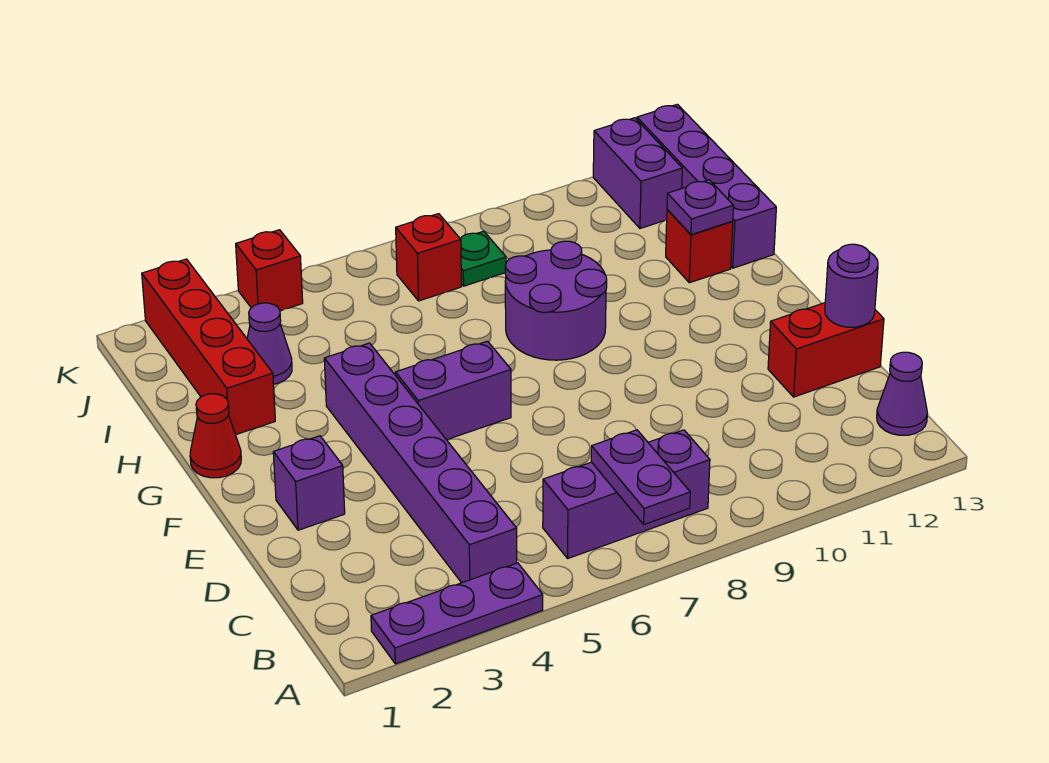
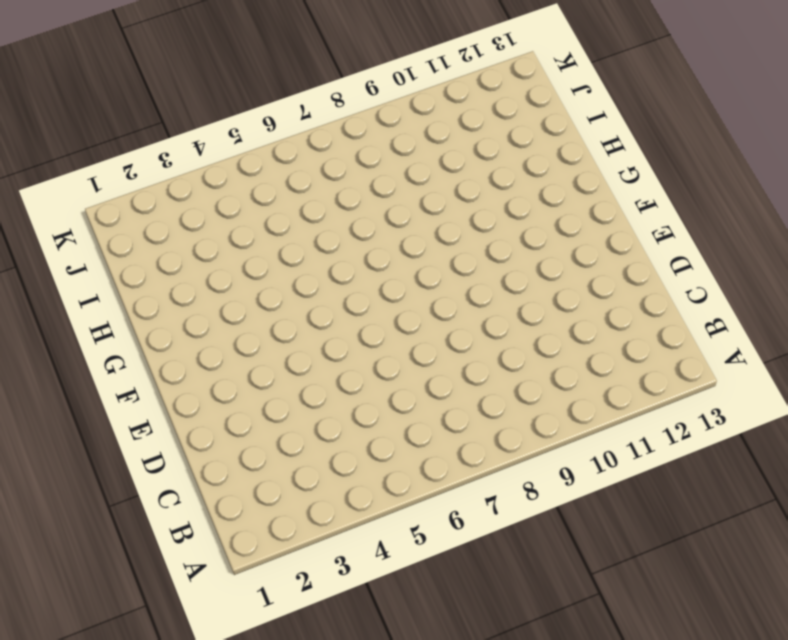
none -> purple 1x3 plate [371,563,543,664]
none -> purple 1x6 brick [324,343,517,583]
none -> purple 1x3 brick [543,430,710,558]

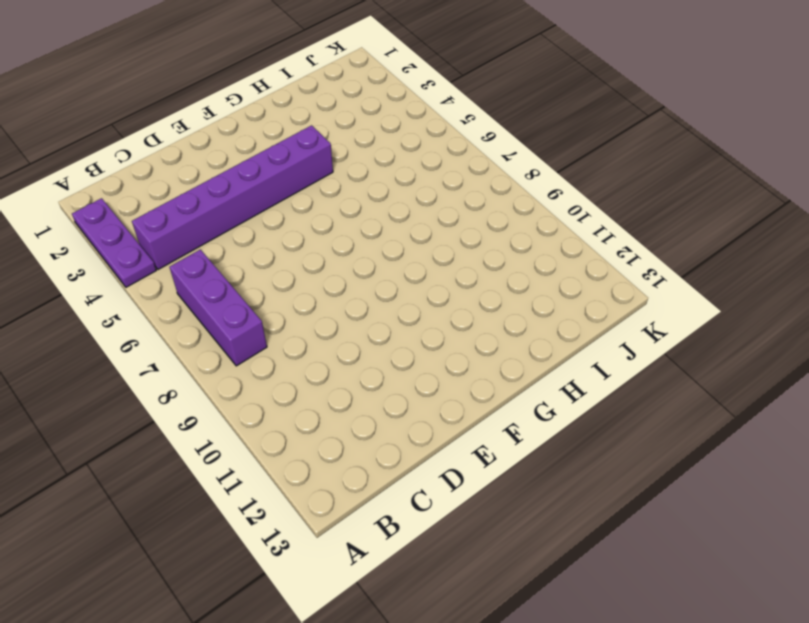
none -> purple 1x1 cone [877,352,928,435]
none -> red 1x2 brick [768,303,884,397]
none -> purple 1x1 brick [273,436,345,530]

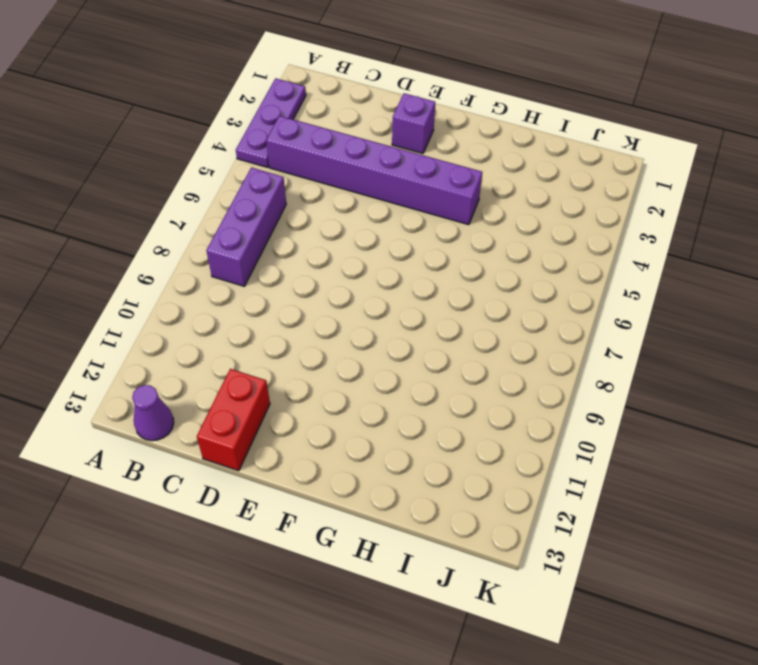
none -> purple 1x2 brick [395,341,511,440]
none -> red 1x1 cone [190,394,241,478]
none -> purple 2x2 round brick [505,241,607,360]

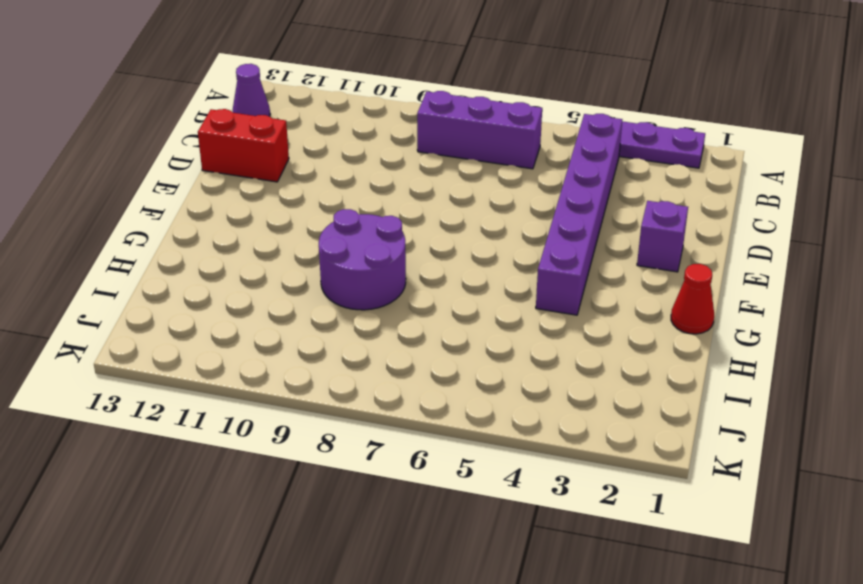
none -> purple 1x2 brick [395,341,511,440]
none -> red 1x4 brick [142,259,275,435]
none -> red 1x1 brick [666,210,733,283]

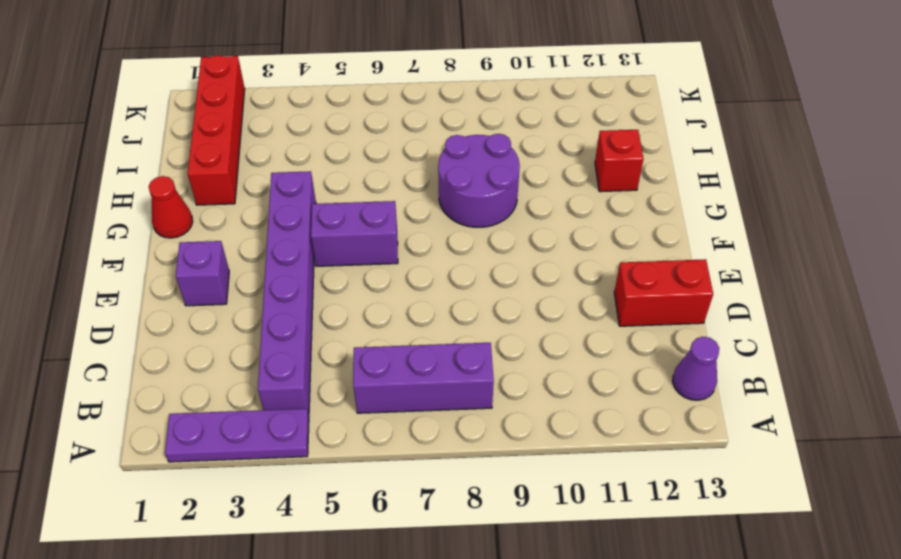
none -> purple 1x4 brick [637,104,776,268]
none -> purple 1x1 cone [247,303,292,384]
none -> red 1x1 brick [396,214,461,301]

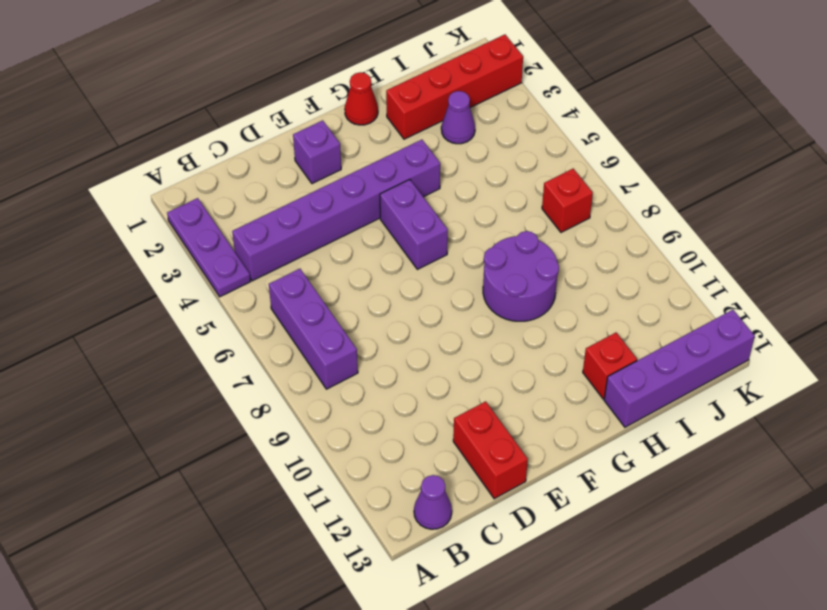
none -> green 1x1 plate [460,231,506,286]
none -> purple 1x2 brick [593,118,682,228]
none -> red 1x1 brick [236,230,303,311]

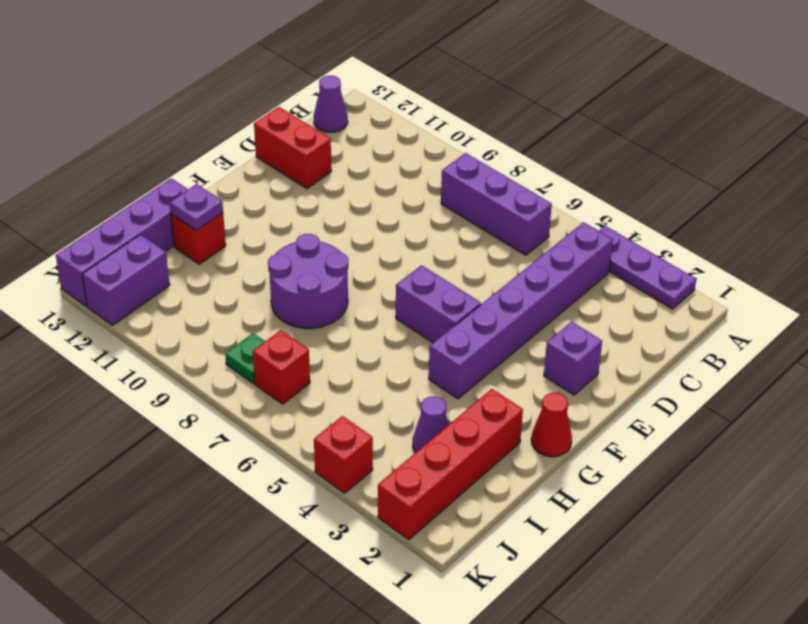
none -> purple 1x2 plate [591,430,690,524]
none -> purple 1x1 round brick [825,244,878,327]

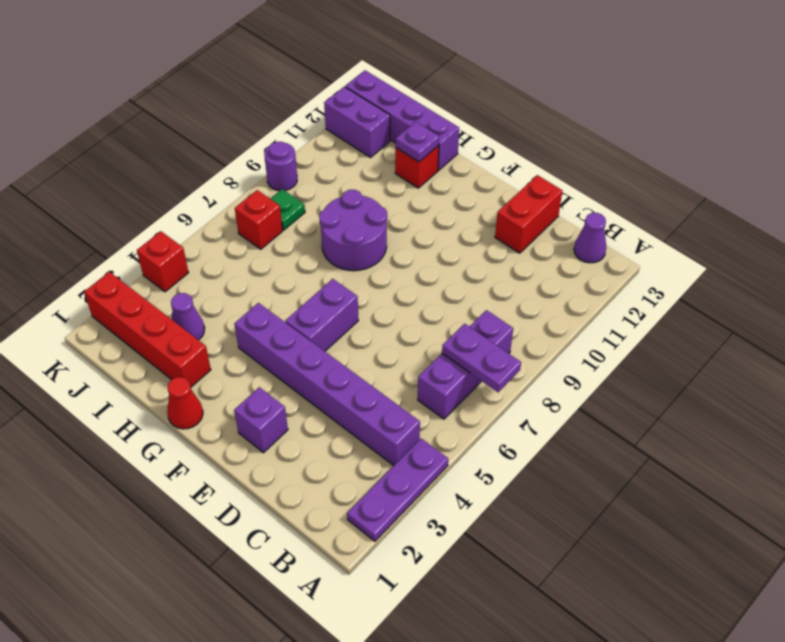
purple 1x1 round brick [264,142,297,191] -> purple 1x1 round brick moved to [825,244,878,327]

